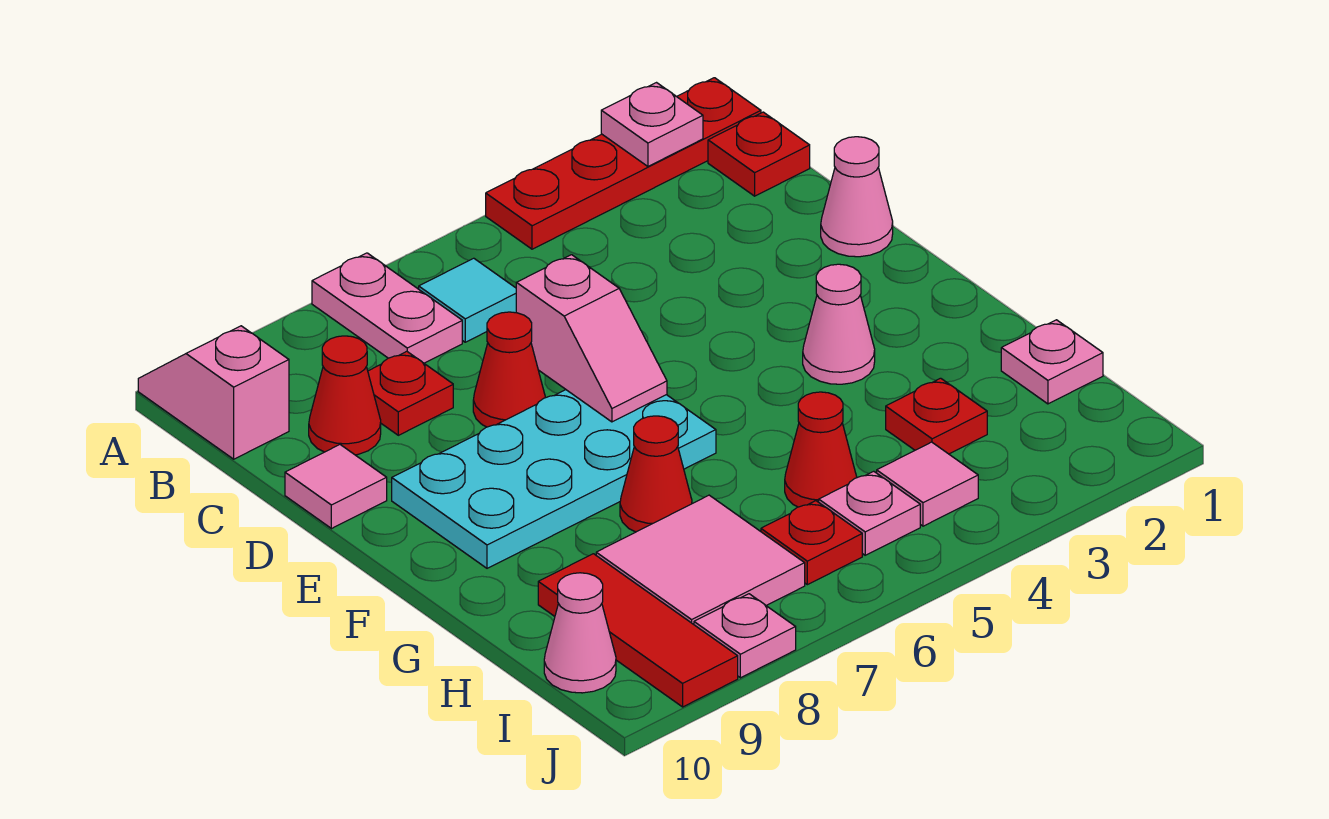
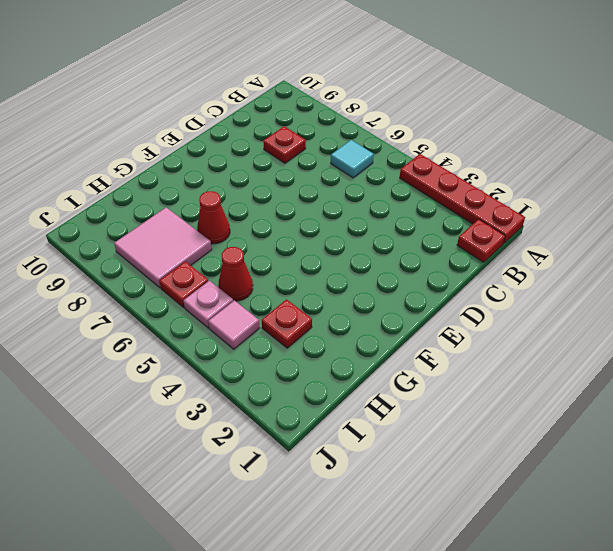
none -> pink 1x2 plate [312,253,462,363]
none -> pink 1x2 slope [138,326,289,459]
none -> red 1x1 cone [309,336,381,455]

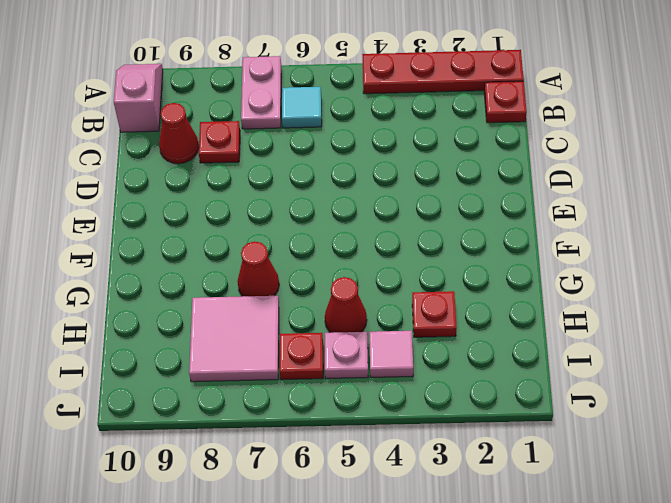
none -> pink 1x1 cone [821,137,893,257]
none -> red 1x1 cone [473,312,545,427]
none -> pink 1x1 tile [285,445,387,529]

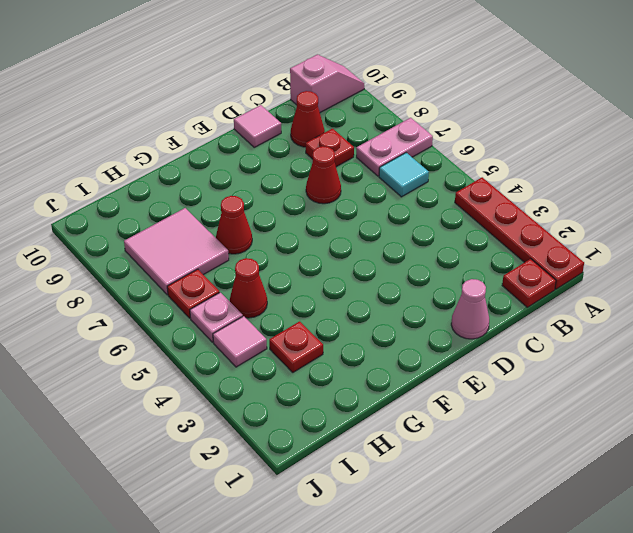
none -> cyan 2x4 plate [392,390,716,568]
none -> pink 1x1 cone [803,264,875,384]
none -> pink 1x1 plate [1001,320,1103,404]

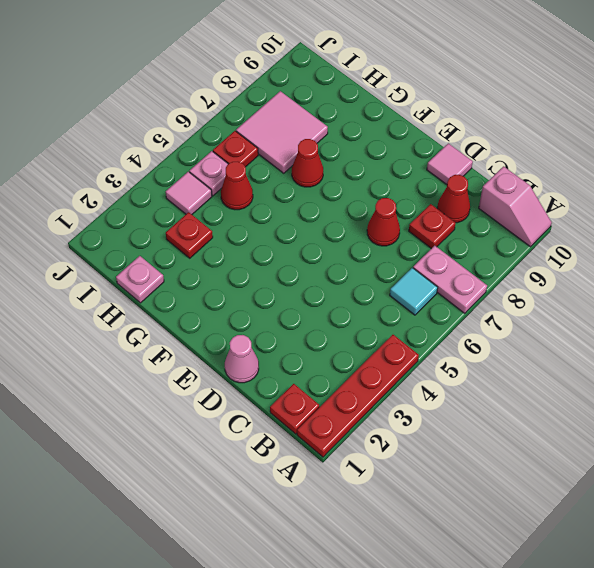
none -> cyan 2x4 plate [392,390,716,568]
none -> pink 1x1 cone [803,264,875,384]
none -> red 1x3 tile [538,554,738,707]

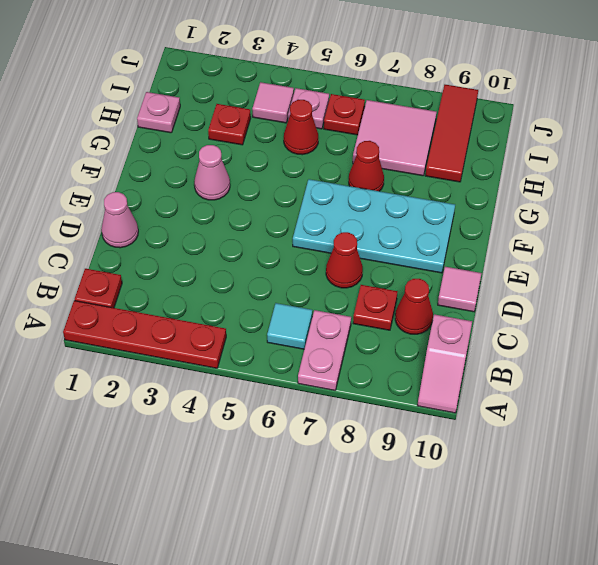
none -> pink 1x1 cone [544,573,616,693]
none -> pink 1x1 plate [694,594,796,678]
none -> pink 1x1 plate [601,83,703,166]

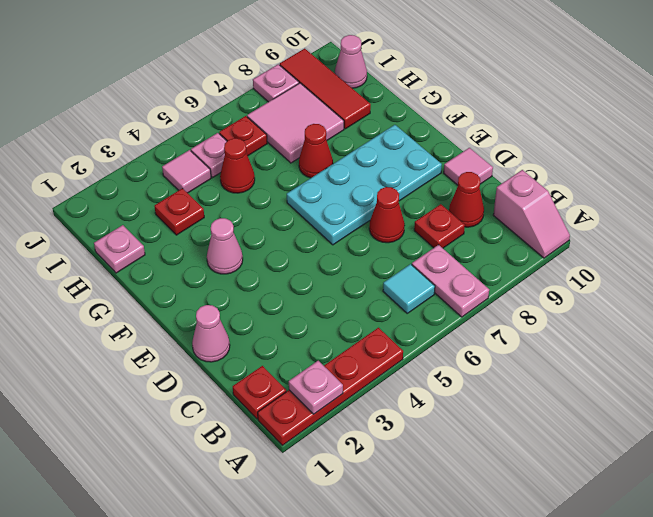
none -> pink 1x2 slope [516,255,667,422]

